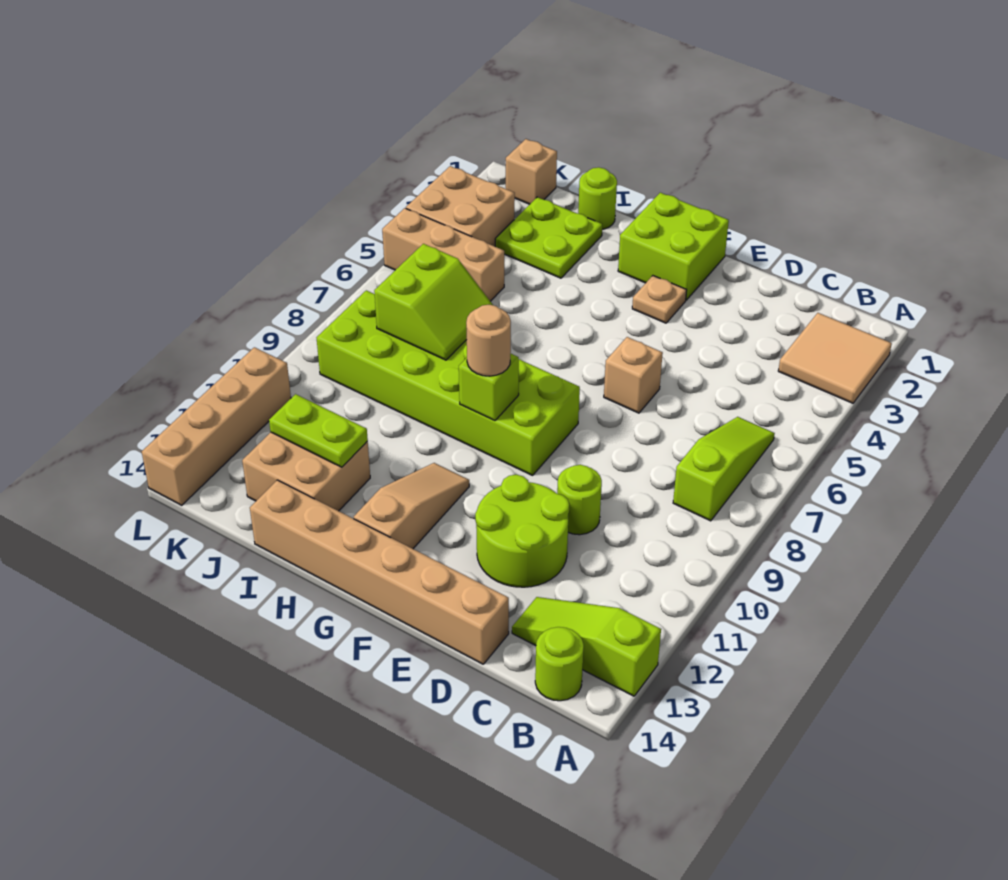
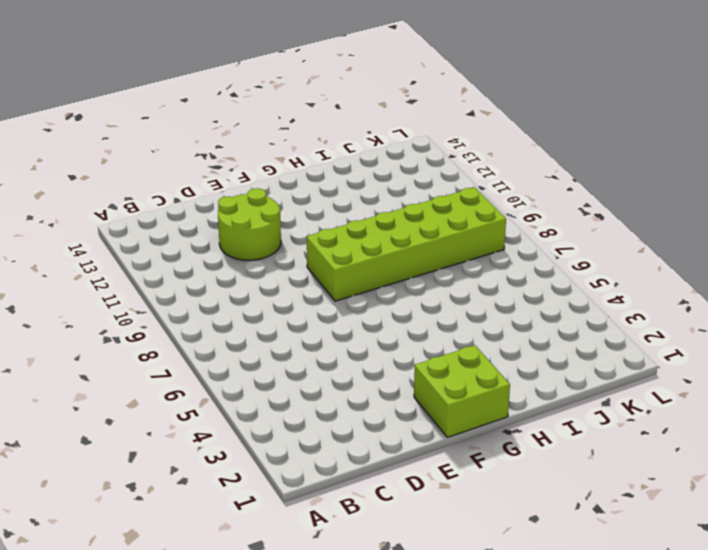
none -> tan 2x2 tile [778,313,892,403]
none -> lime 1x3 slope [512,597,661,696]
none -> lime 1x3 slope [673,417,775,521]

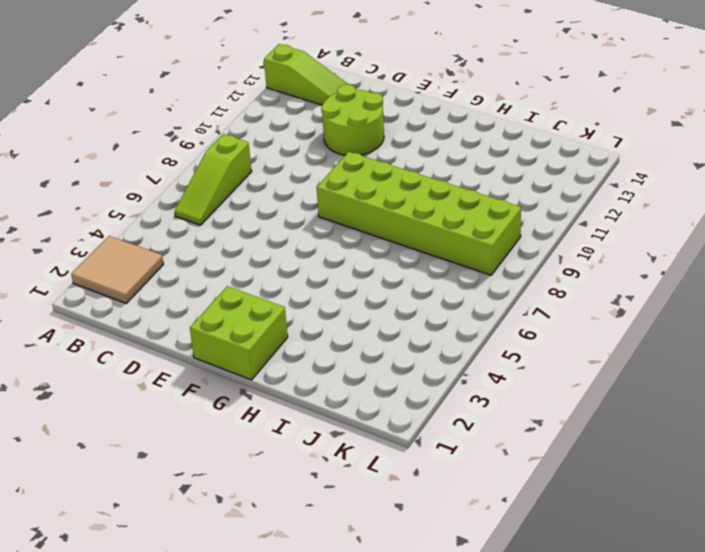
none -> lime 1x1 round brick [535,627,584,701]
none -> lime 1x1 round brick [557,465,602,535]
none -> tan 1x6 brick [250,480,509,664]

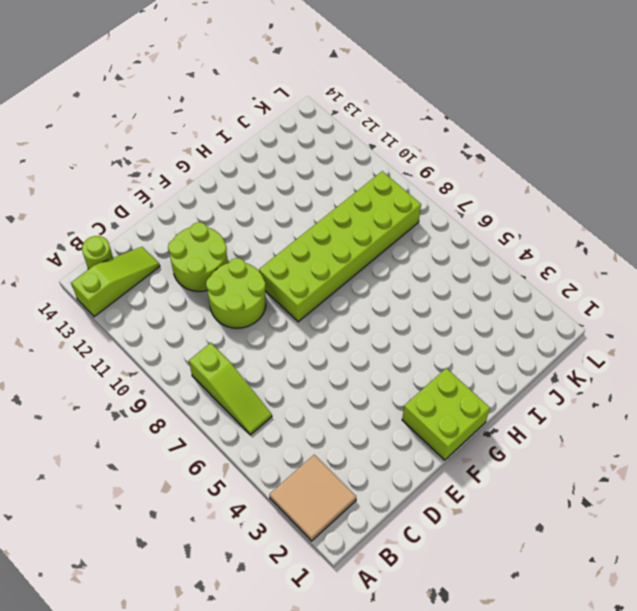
lime 2x2 round brick [206,258,266,328] -> lime 1x1 round brick [557,465,602,535]
none -> tan 1x6 brick [250,480,509,664]
none -> tan 1x1 brick [604,337,663,413]
none -> tan 1x1 plate [632,276,687,323]

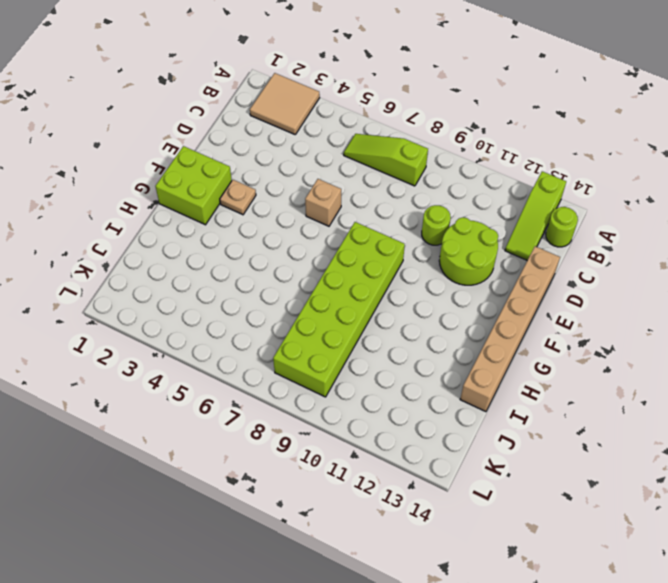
none -> tan 1x3 slope [354,463,469,549]
none -> lime 1x1 round brick [578,167,617,229]
none -> lime 2x2 plate [495,197,602,278]

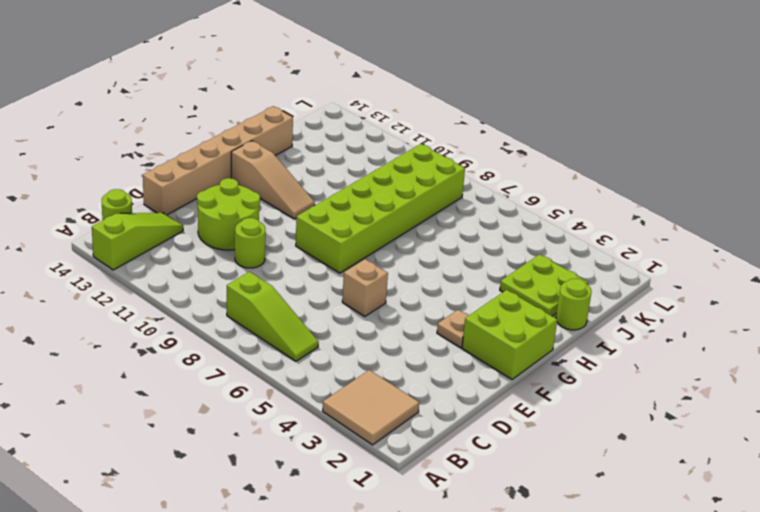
none -> tan 2x2 brick [242,432,370,511]
none -> tan 1x3 brick [382,208,504,301]
none -> tan 1x1 brick [506,139,557,204]

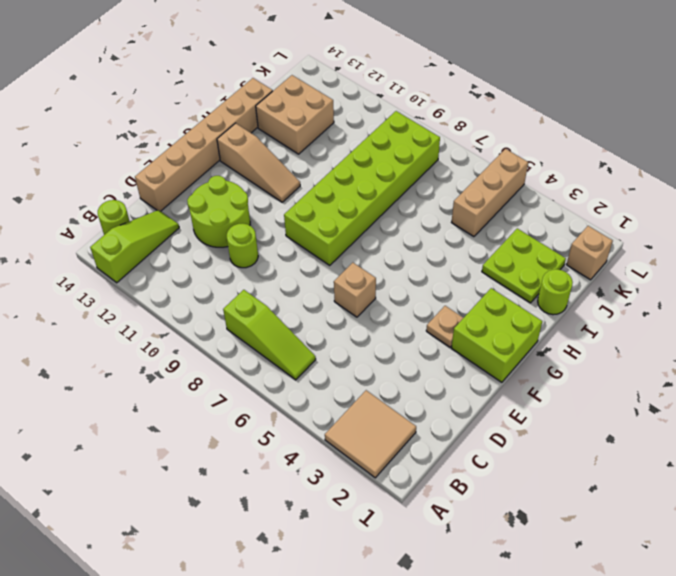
none -> tan 2x2 brick [406,166,515,246]
none -> tan 1x4 brick [142,347,291,505]
none -> lime 1x1 brick [459,354,519,420]

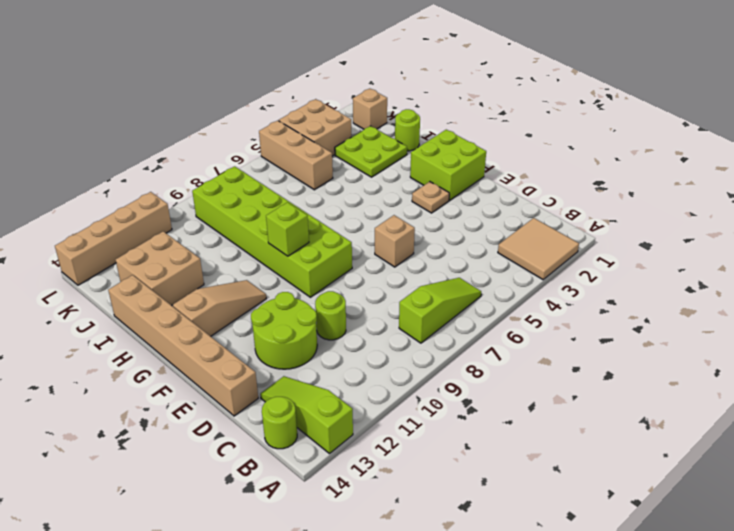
none -> lime 2x2 slope [374,244,493,360]
none -> lime 1x2 plate [269,394,368,467]
none -> tan 1x1 round brick [466,305,511,376]

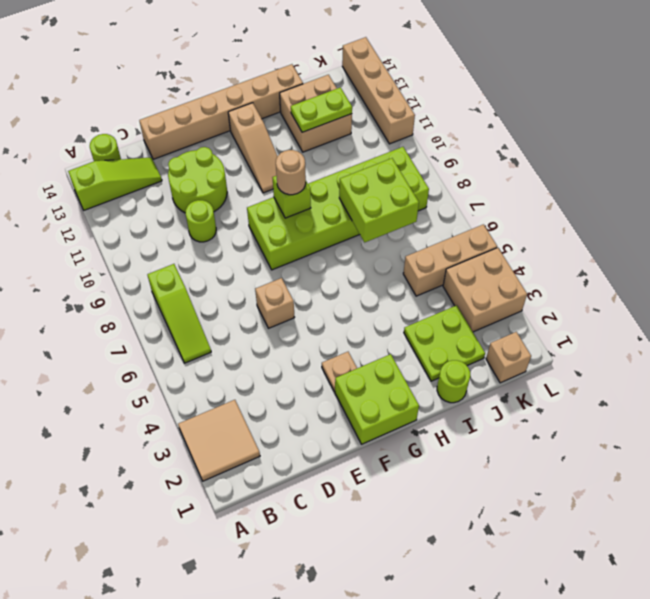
lime 2x2 brick [339,158,419,242] -> lime 2x2 slope [374,244,493,360]

